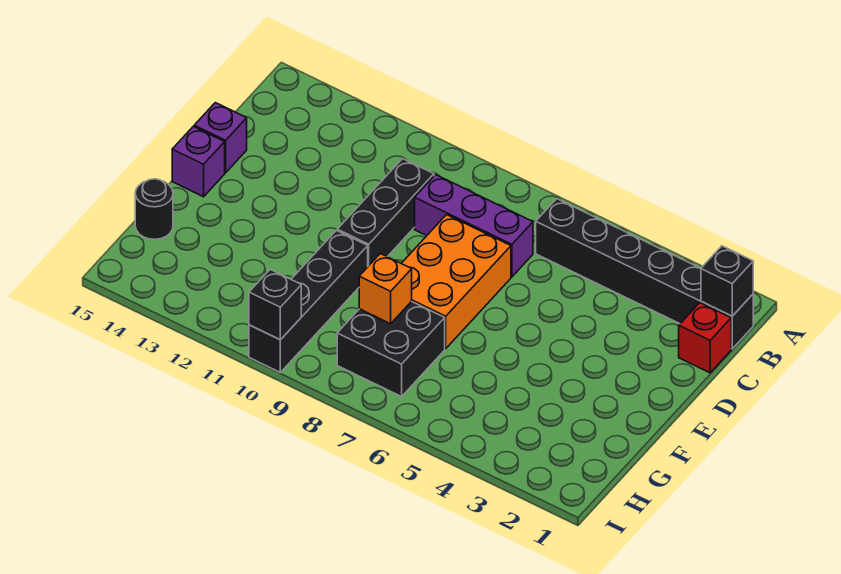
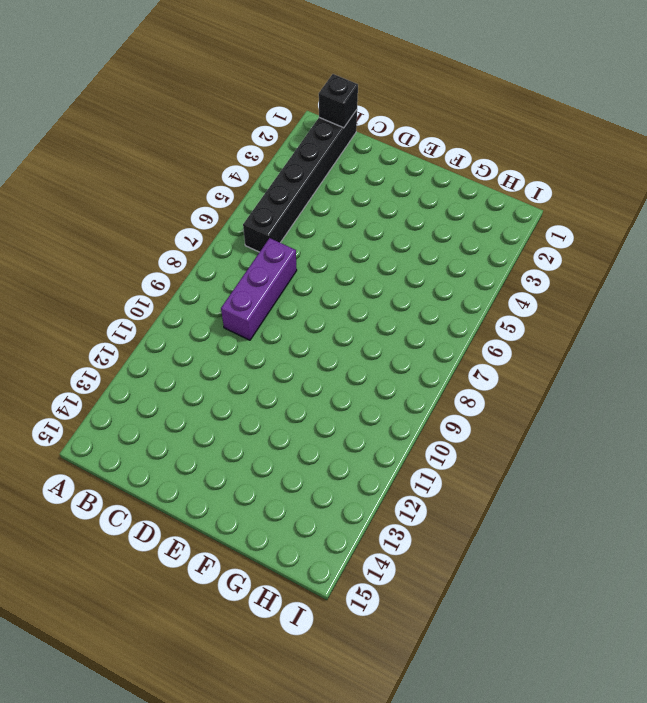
none -> red 1x1 brick [679,303,731,373]
none -> black 1x3 brick [337,159,434,266]
none -> orange 2x3 brick [401,215,511,349]

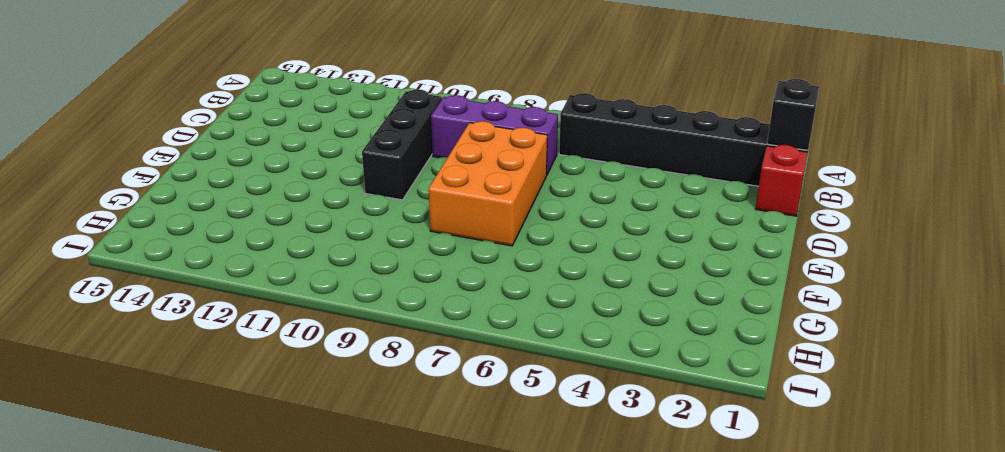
none -> purple 1x1 brick [194,103,247,173]
none -> purple 1x1 brick [172,127,225,197]
none -> black 1x4 brick [249,230,368,372]

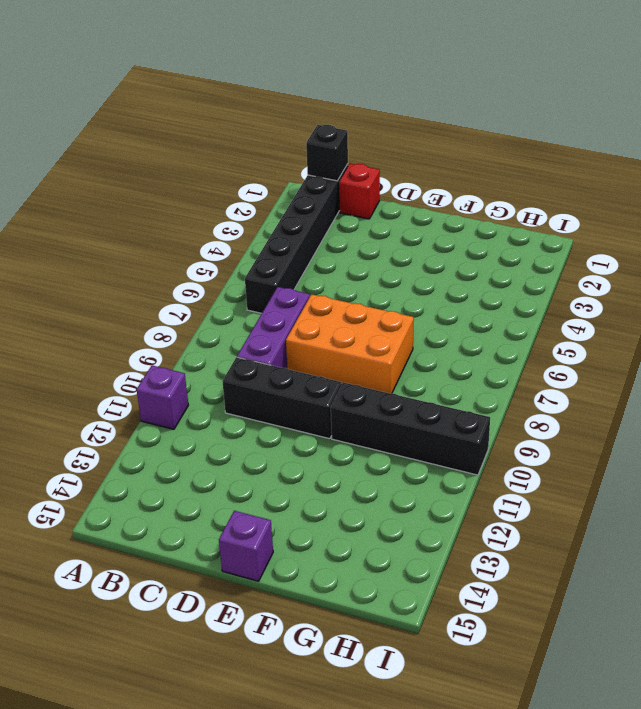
purple 1x1 brick [137,365,188,429] -> purple 1x1 brick moved to [194,103,247,173]
none -> black 2x2 brick [337,301,445,397]
none -> black 1x1 round brick [135,179,173,239]
none -> orange 1x1 brick [359,254,412,324]

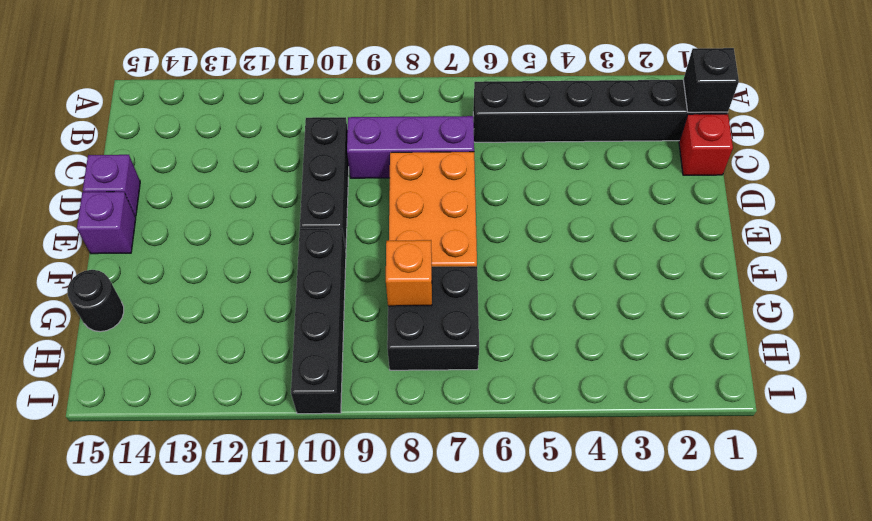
none -> black 1x1 brick [249,270,301,340]

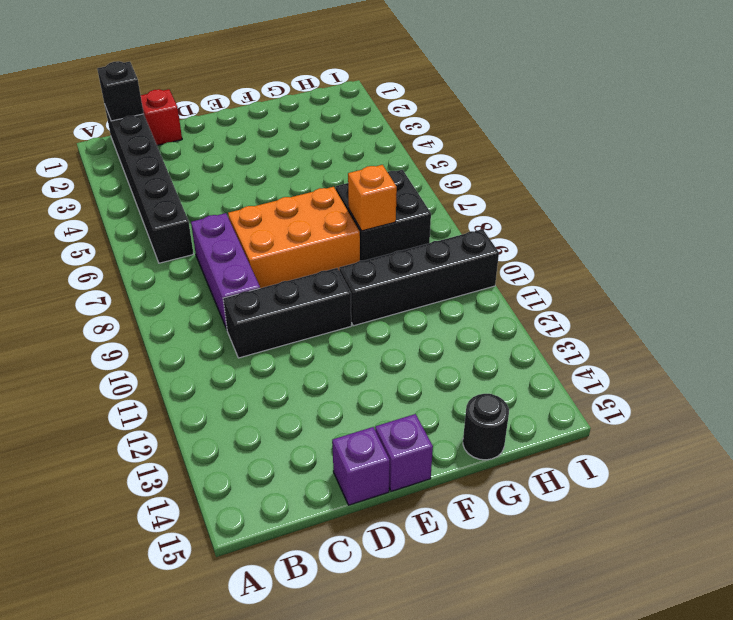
none -> black 1x1 brick [249,270,301,340]

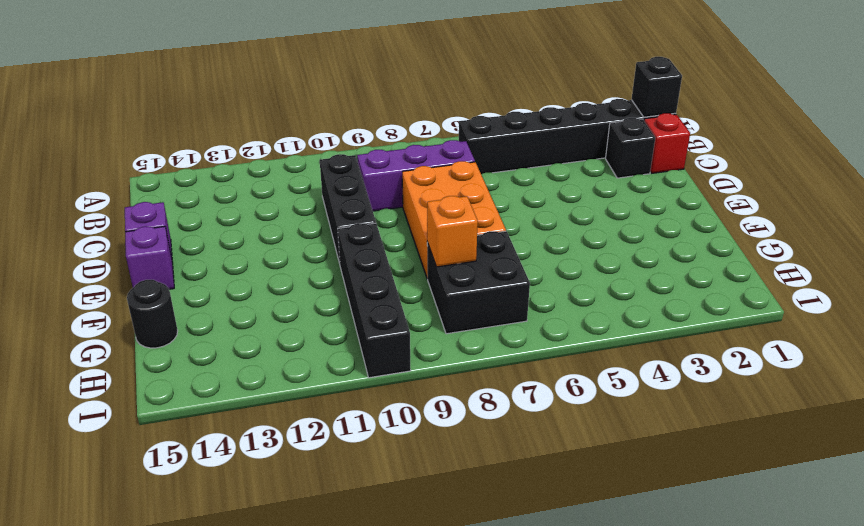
black 1x1 brick [606,118,655,178] -> black 1x1 brick moved to [249,270,301,340]

